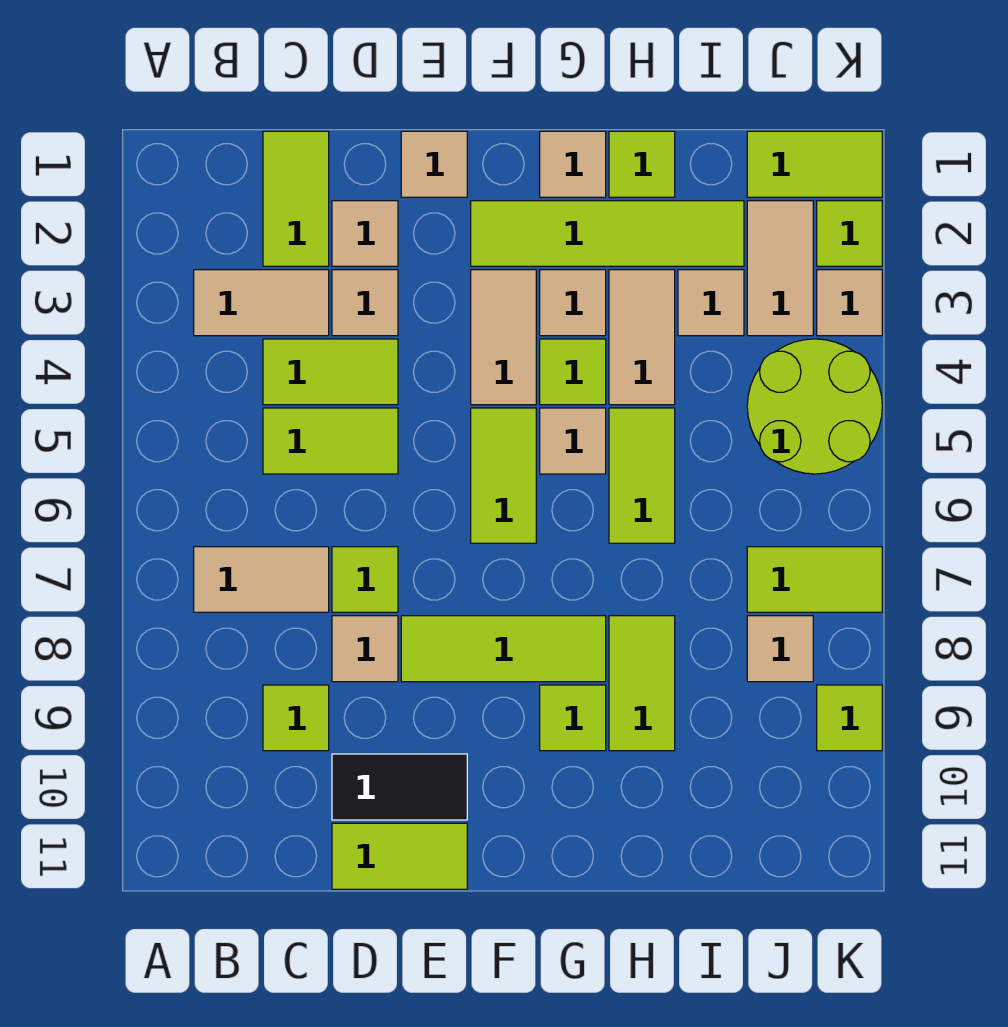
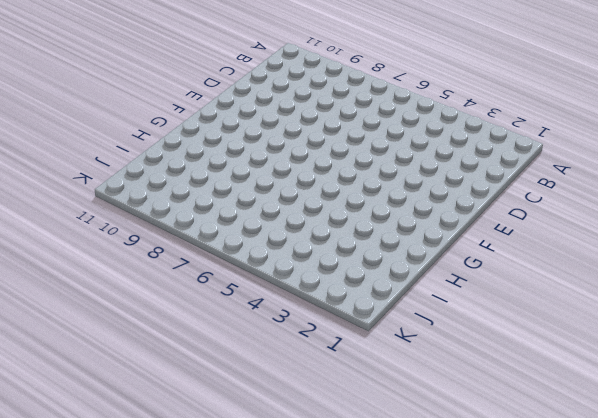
none -> tan 1x2 tile [194,270,329,336]
none -> tan 1x2 tile [194,547,329,612]
none -> lime 1x2 tile [263,131,329,266]
none -> lime 1x2 tile [263,339,398,405]

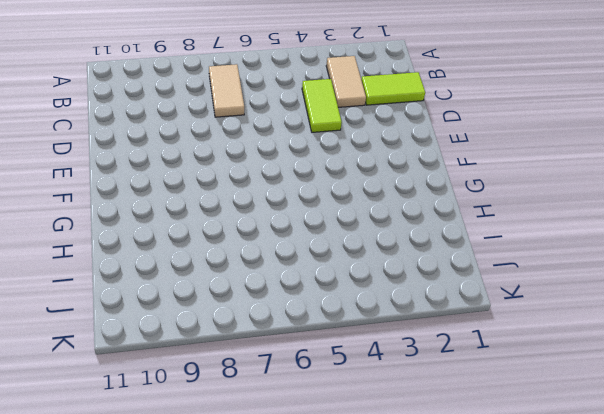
none -> lime 1x2 tile [263,408,398,474]
none -> lime 1x1 tile [263,685,329,751]
none -> tan 1x1 tile [332,201,398,266]
none -> tan 1x1 tile [332,270,398,336]

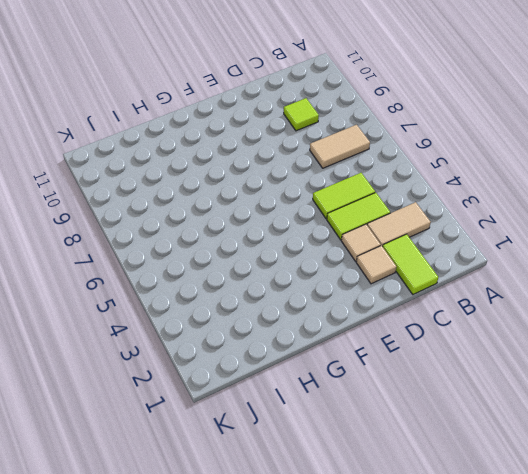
none -> lime 1x1 tile [332,547,398,612]
none -> tan 1x1 tile [332,616,398,682]
none -> black 1x2 tile [332,754,467,820]
none -> lime 1x2 tile [332,823,467,889]

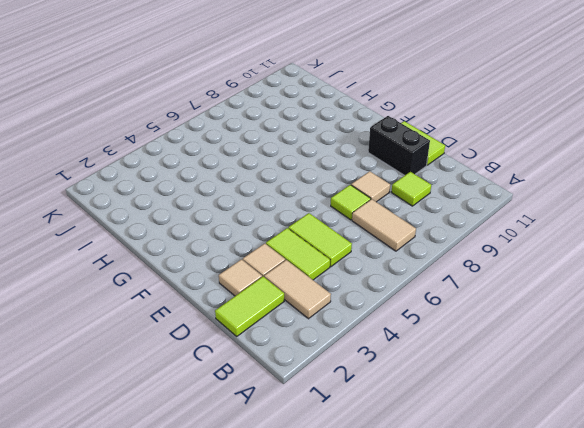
black 1x2 brick [368,116,430,176] -> black 1x2 tile [332,754,467,820]
none -> tan 1x1 tile [401,131,467,197]
none -> lime 1x3 tile [401,616,606,682]
none -> lime 1x4 tile [471,201,744,266]
none -> tan 1x2 tile [471,270,536,405]

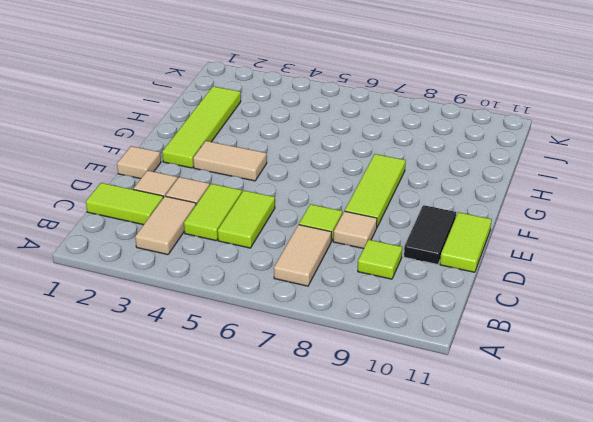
none -> lime 1x2 tile [471,408,536,543]
none -> tan 1x1 tile [540,131,606,197]
none -> tan 1x1 tile [540,270,606,336]
none -> lime 1x1 tile [540,339,606,405]

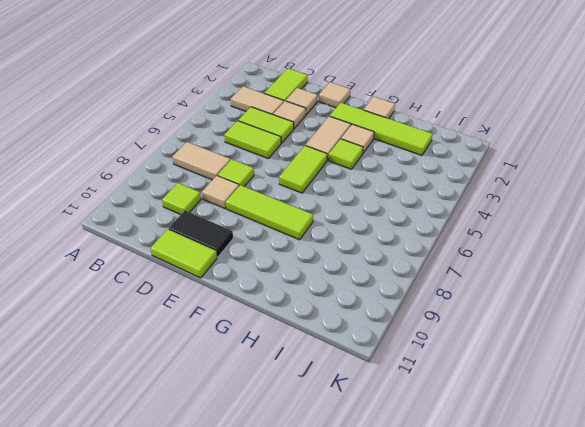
none -> tan 1x1 tile [540,408,606,474]
none -> lime 1x1 tile [540,685,606,751]
none -> lime 1x1 tile [609,131,675,197]
none -> tan 1x2 tile [609,270,675,405]

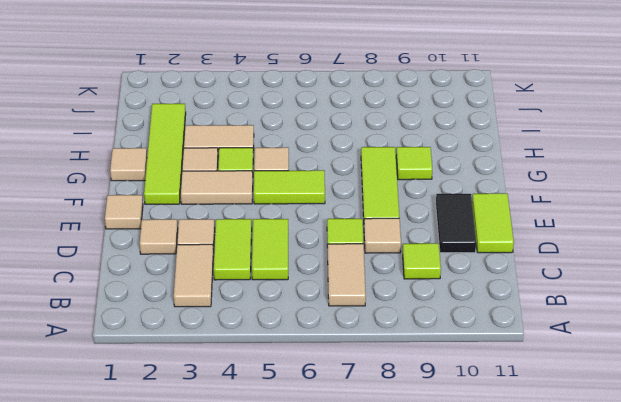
none -> lime 1x2 tile [263,131,329,266]
none -> lime 1x1 tile [609,131,675,197]
none -> lime 1x2 tile [609,408,675,543]
none -> lime 1x2 tile [609,616,675,751]

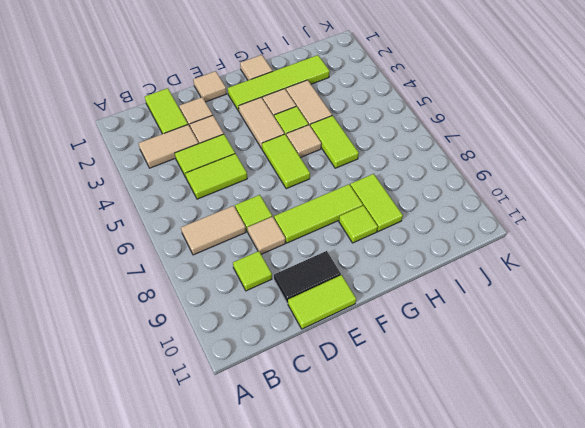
none -> lime 1x1 tile [609,131,675,197]
none -> tan 1x1 tile [678,270,744,336]
none -> lime 1x2 tile [747,131,882,197]
none -> tan 1x2 tile [747,201,813,336]

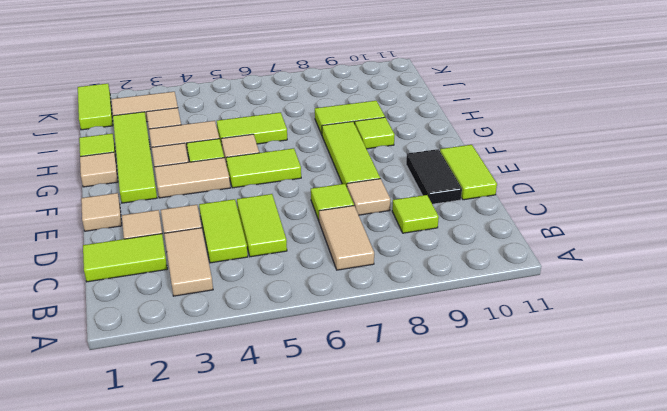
none -> lime 2x2 round brick [747,339,882,474]
none -> lime 1x2 tile [747,547,882,612]
none -> tan 1x1 tile [747,616,813,682]
none -> lime 1x1 tile [817,201,882,266]

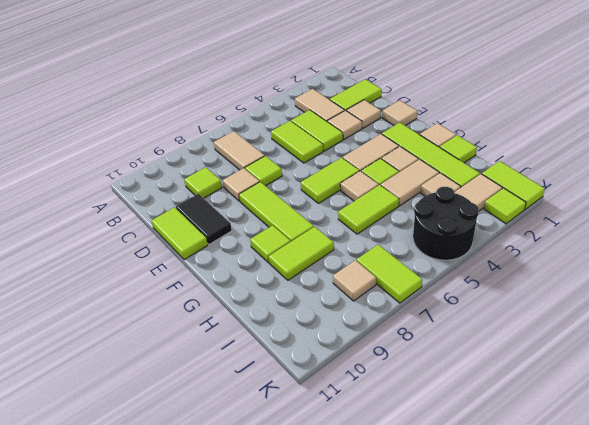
black 2x2 round brick [413,187,479,260] -> lime 2x2 round brick [747,339,882,474]
none -> tan 1x1 tile [817,270,882,336]
none -> lime 1x1 tile [817,685,882,751]

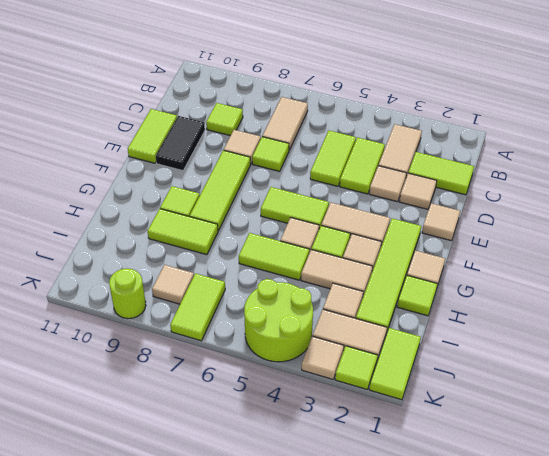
lime 1x1 round brick [109,268,146,319] -> lime 1x1 tile [817,685,882,751]

